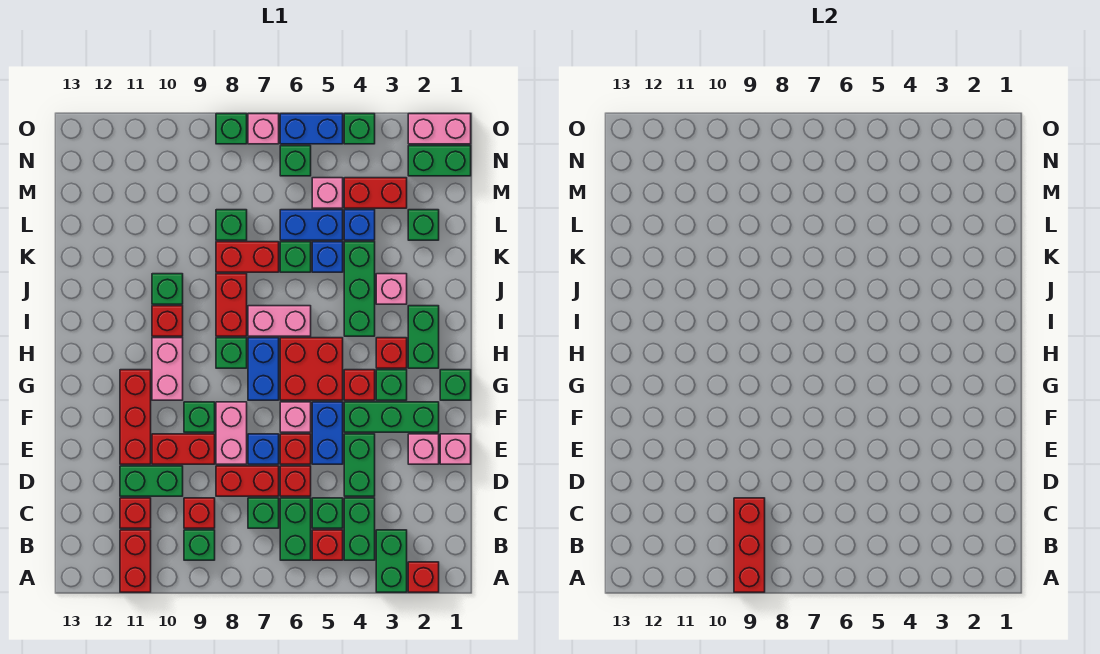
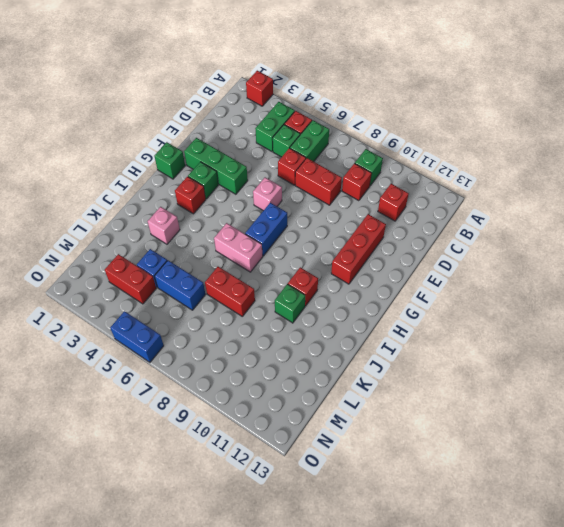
none -> green 1x2 brick [376,530,407,592]
none -> red 1x2 brick [120,530,151,592]
none -> green 1x1 brick [248,498,279,528]
none -> green 1x2 brick [344,434,375,496]

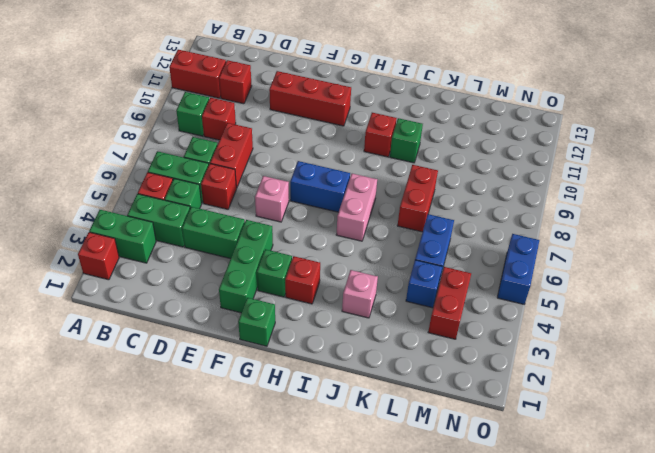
none -> green 1x2 brick [120,466,183,496]
none -> pink 1x1 brick [440,434,471,464]
none -> pink 1x1 brick [408,434,439,464]
none -> blue 1x2 brick [312,402,343,464]

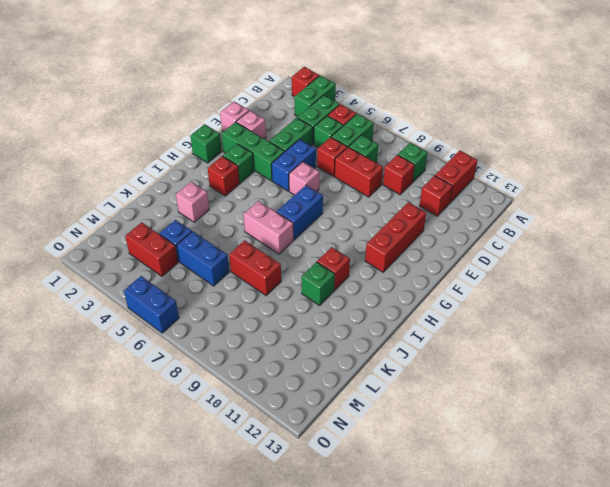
none -> green 1x2 brick [120,466,183,496]
none -> red 1x1 brick [280,434,311,464]
none -> blue 1x1 brick [248,434,279,464]
none -> pink 1x2 brick [216,402,247,464]

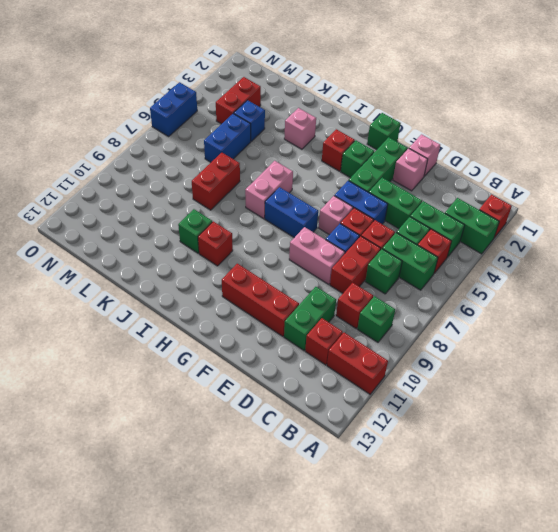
none -> red 1x2 brick [152,434,215,464]
none -> green 1x1 brick [184,402,215,432]
none -> red 1x1 brick [344,370,375,400]
none -> red 2x2 brick [280,338,343,400]

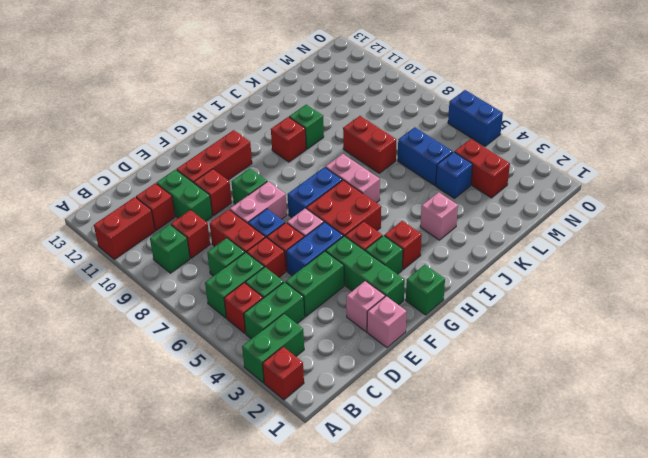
red 1x1 brick [194,169,232,216] -> red 1x2 brick [152,434,215,464]
none -> pink 1x2 brick [152,338,183,400]
none -> green 1x2 brick [408,306,439,368]
none -> green 1x1 brick [216,338,247,368]
none -> green 1x3 brick [344,242,375,336]

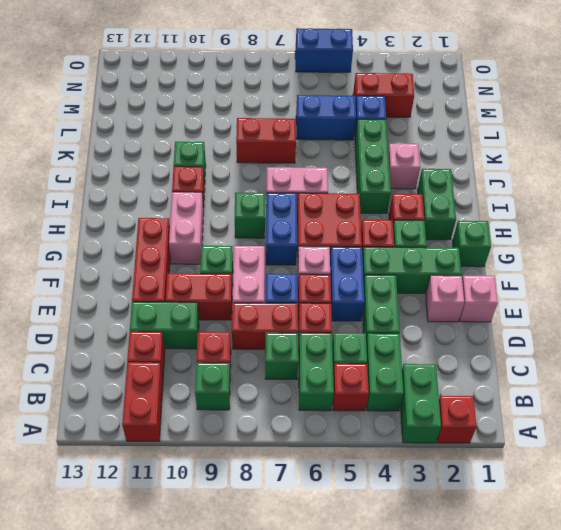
none -> red 1x2 brick [216,274,247,336]
none -> blue 1x1 brick [312,242,343,272]
none -> green 1x1 brick [280,242,311,272]
none -> green 1x1 brick [408,210,439,240]

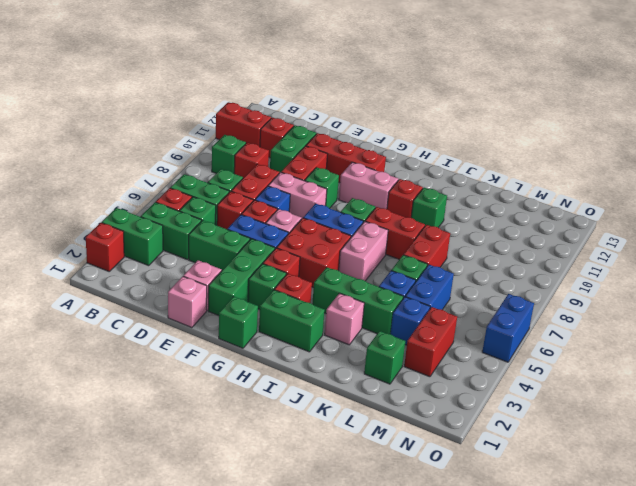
none -> green 1x1 brick [216,210,247,240]
none -> pink 1x1 brick [312,178,343,208]
none -> green 1x2 brick [408,146,471,176]
none -> green 1x1 brick [280,146,311,176]

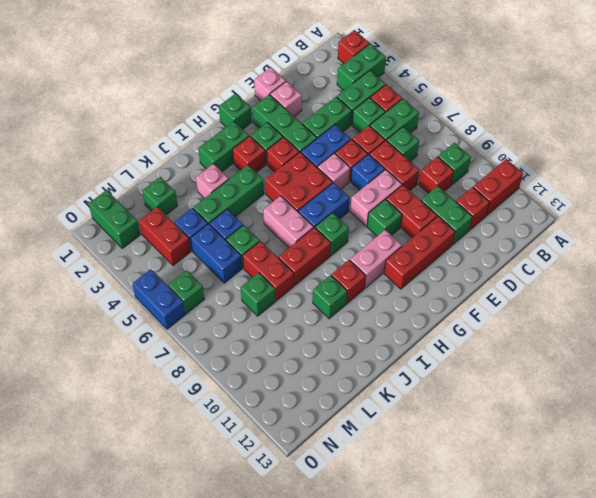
none -> pink 1x1 brick [312,178,343,208]
none -> pink 1x2 brick [408,114,471,144]
none -> green 1x1 brick [344,114,375,144]
none -> pink 1x1 brick [248,114,279,144]

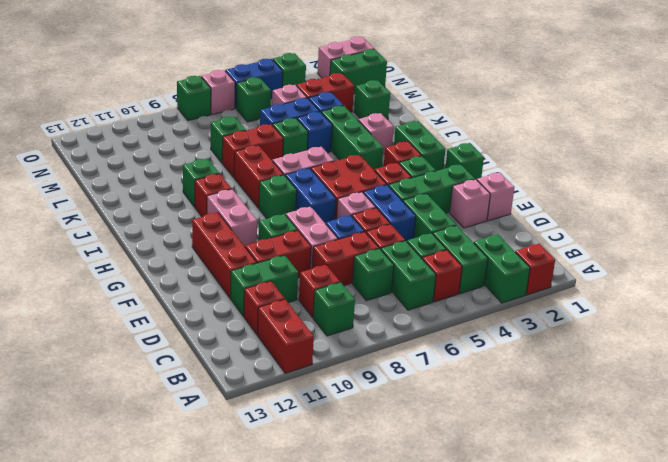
none -> red 1x3 brick [734,498,765,592]

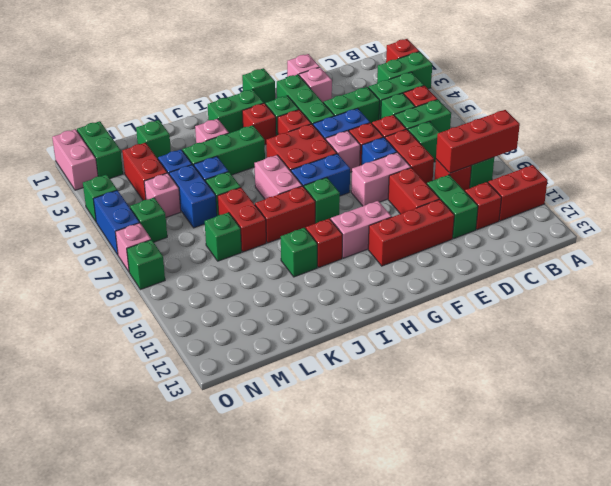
none -> green 1x1 brick [184,402,215,432]

